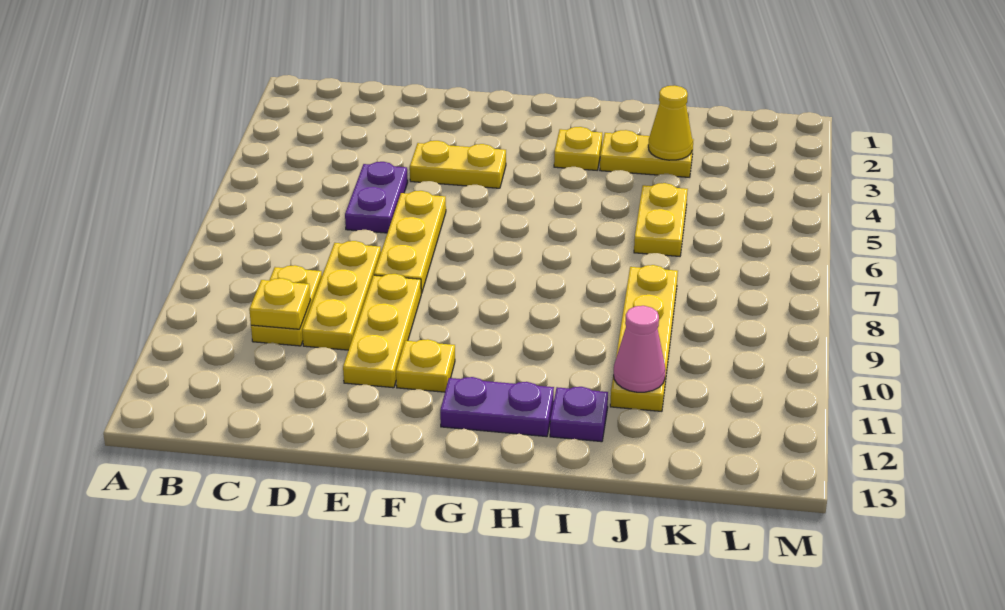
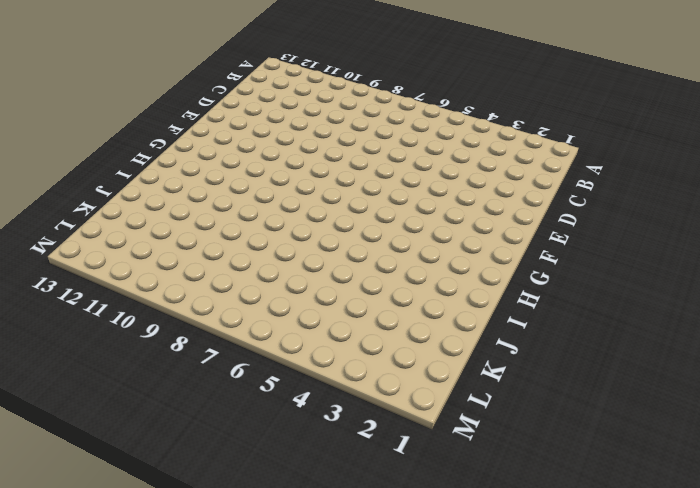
none -> yellow 1x2 plate [251,265,322,346]
none -> purple 1x2 plate [345,162,408,233]
none -> yellow 1x3 plate [302,241,381,350]

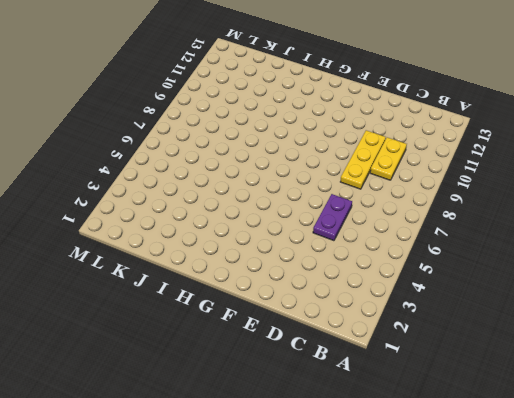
none -> yellow 1x2 plate [410,141,506,188]
none -> yellow 1x3 plate [374,191,446,293]
none -> yellow 1x3 plate [343,274,421,388]

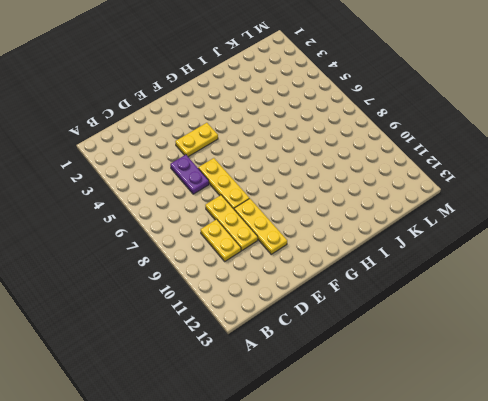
none -> yellow 1x1 plate [396,339,455,392]
none -> purple 1x2 plate [440,377,554,437]
none -> yellow 1x1 plate [554,127,602,170]

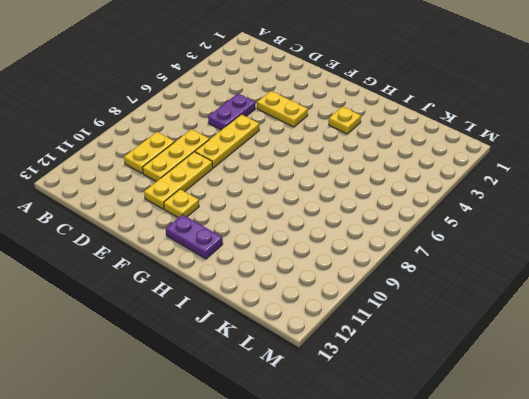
none -> yellow 1x2 plate [600,130,693,177]
none -> purple 1x1 plate [550,387,608,442]
none -> yellow 1x2 plate [634,183,688,256]

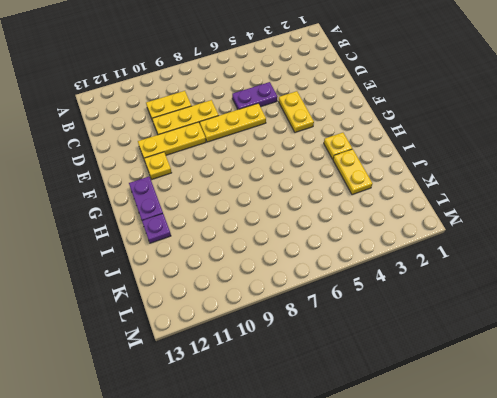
none -> yellow 1x2 plate [634,183,688,256]
none -> yellow 1x4 plate [610,265,678,411]
none -> yellow 1x1 plate [249,278,310,329]

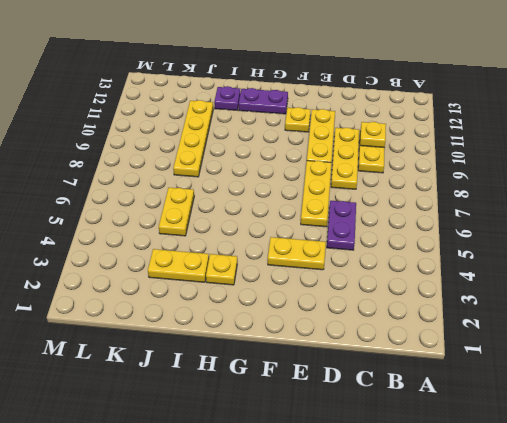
none -> yellow 1x1 cone [648,86,693,160]
none -> pink 1x1 cone [614,306,665,392]

